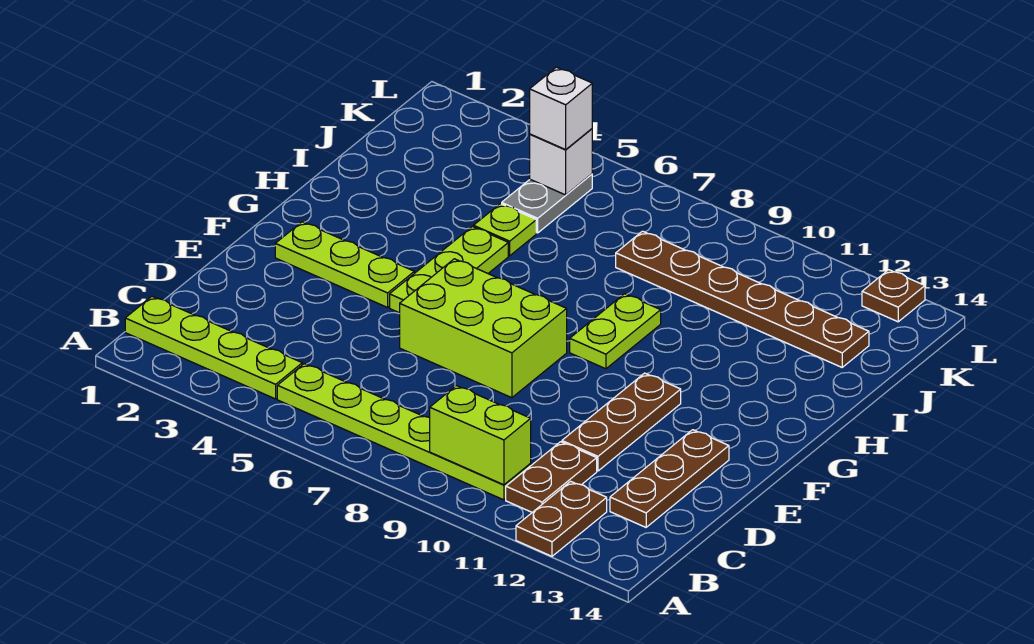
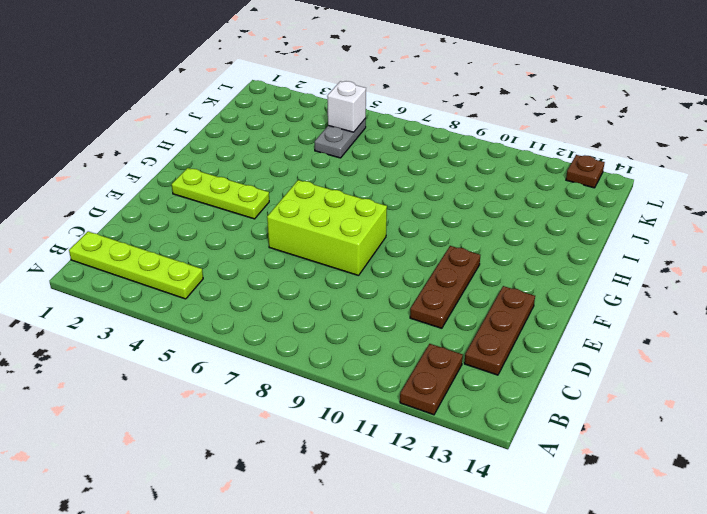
none -> lime 1x6 plate [277,364,531,500]
none -> brown 1x2 plate [506,442,597,512]
none -> lime 1x3 plate [390,227,508,313]

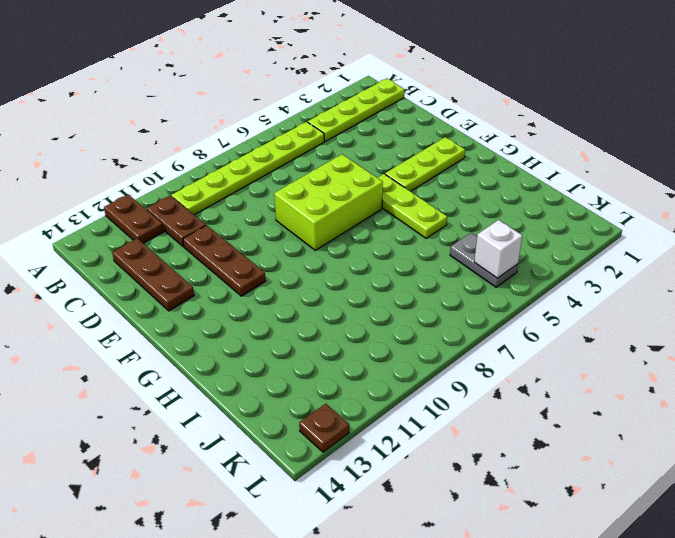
none -> lime 1x2 plate [570,294,661,369]
none -> lime 1x1 plate [474,204,536,256]
none -> brown 1x6 plate [616,231,869,367]

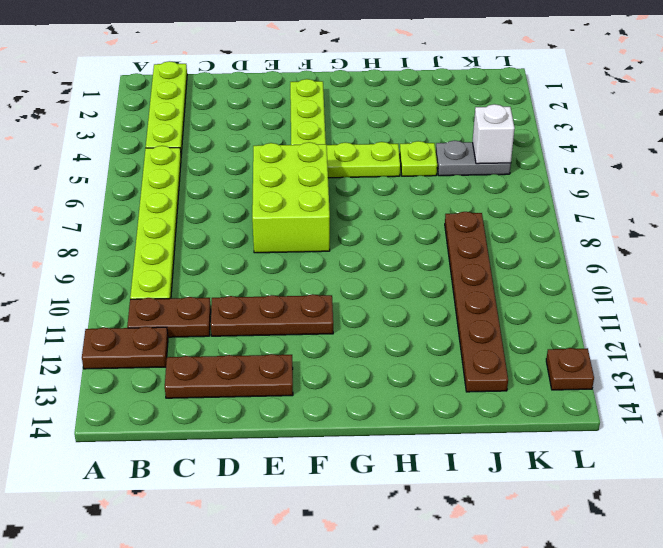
none -> lime 1x2 plate [570,294,661,369]
none -> lime 1x2 brick [430,386,531,485]
none -> white 1x1 brick [530,67,592,150]

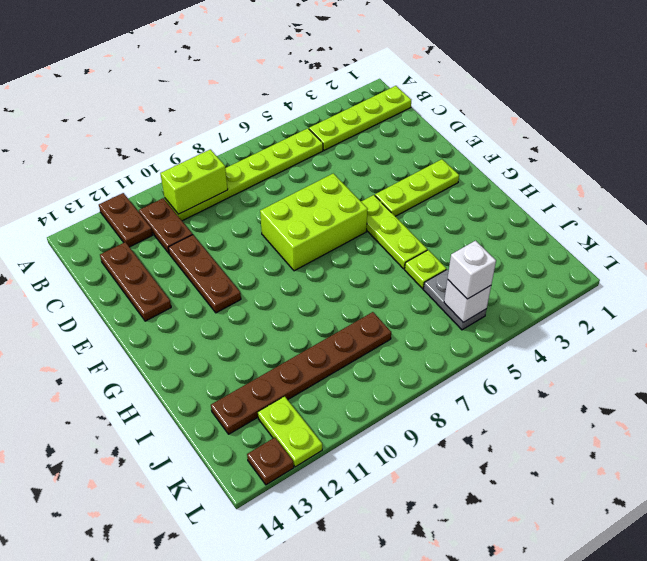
lime 1x2 plate [258,396,322,467] -> lime 1x2 plate moved to [570,294,661,369]

